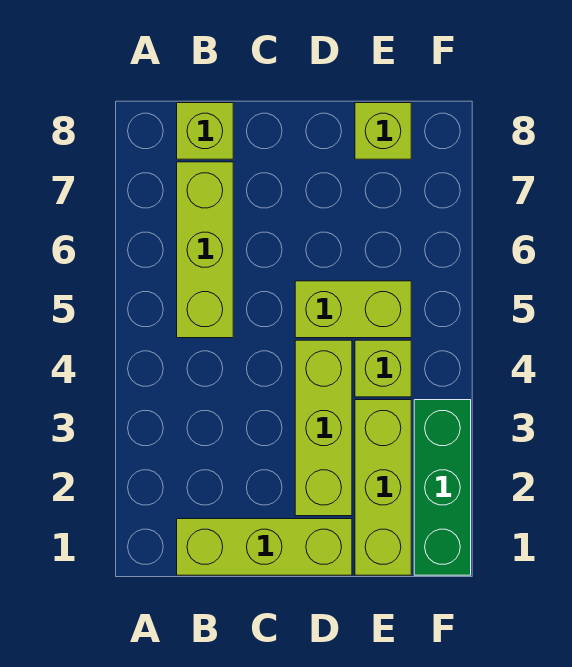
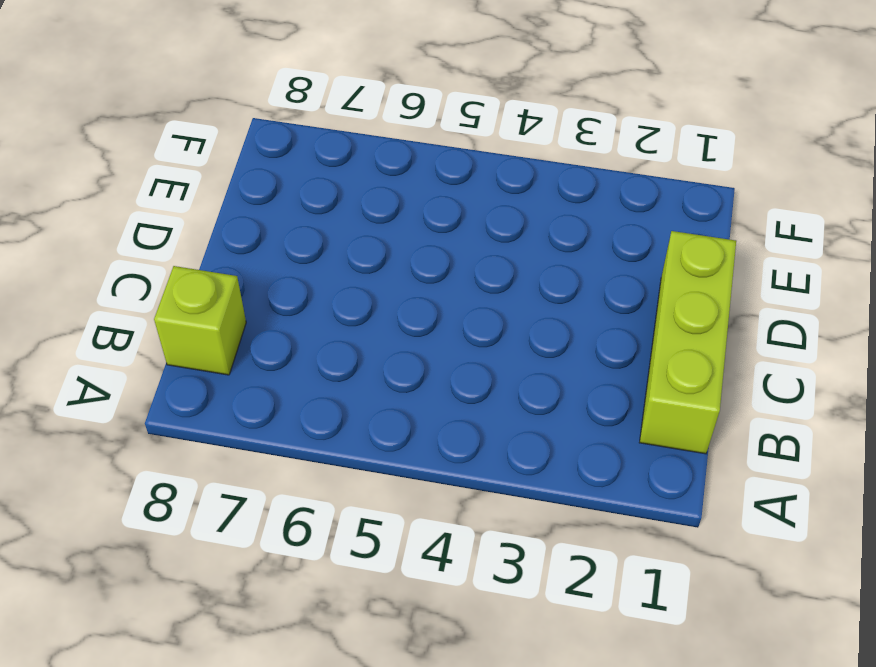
none -> lime 1x3 brick [177,162,233,338]
none -> lime 1x3 brick [295,340,352,516]

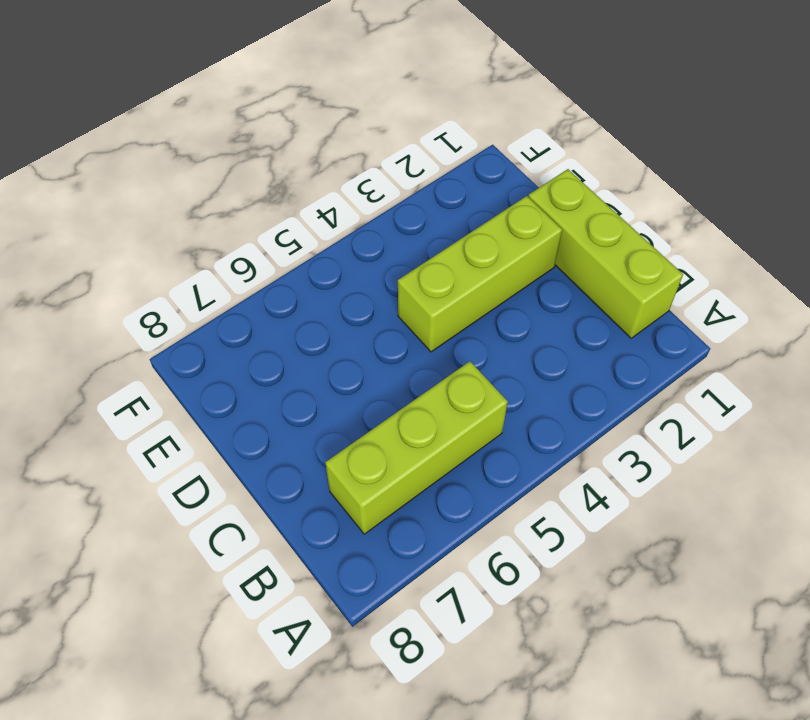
none -> lime 1x1 brick [177,103,233,159]
none -> lime 1x2 brick [295,281,411,338]

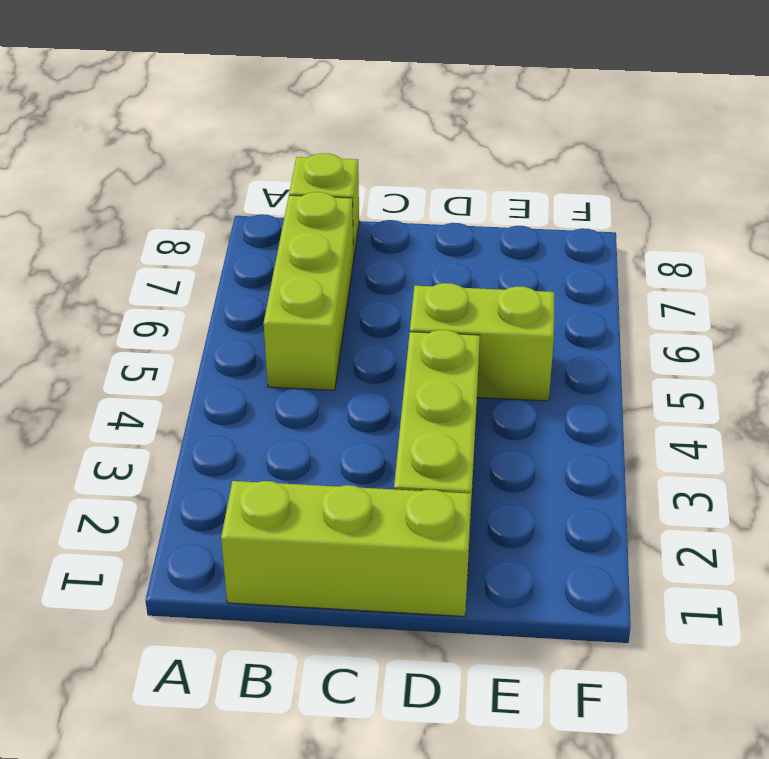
none -> lime 1x3 brick [355,400,411,575]
none -> lime 1x1 brick [355,340,411,397]

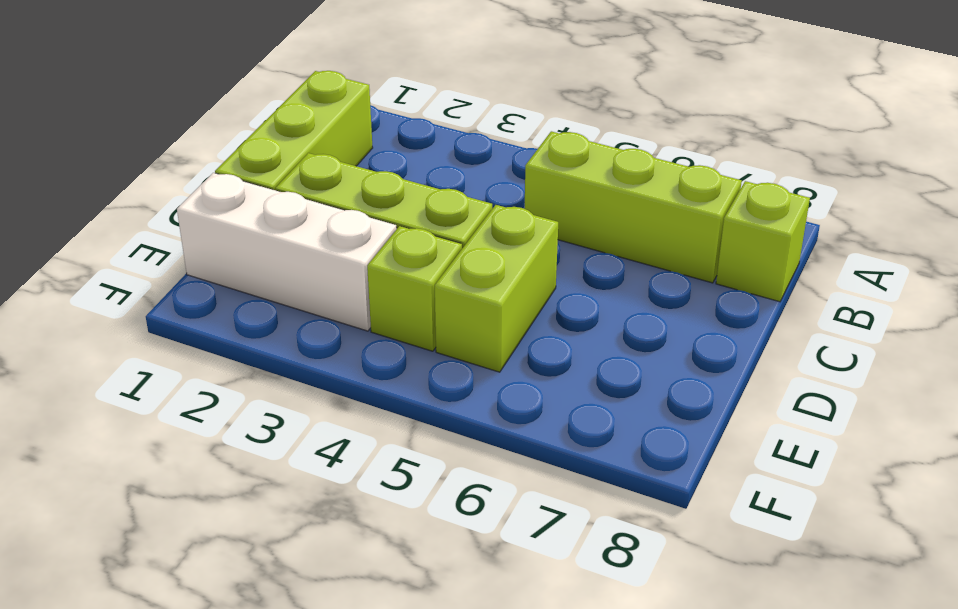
white 1x3 brick [177,173,397,331] -> lime 1x3 brick [355,400,411,575]
none -> lime 1x1 brick [355,103,411,159]
none -> green 1x3 brick [414,400,471,575]

